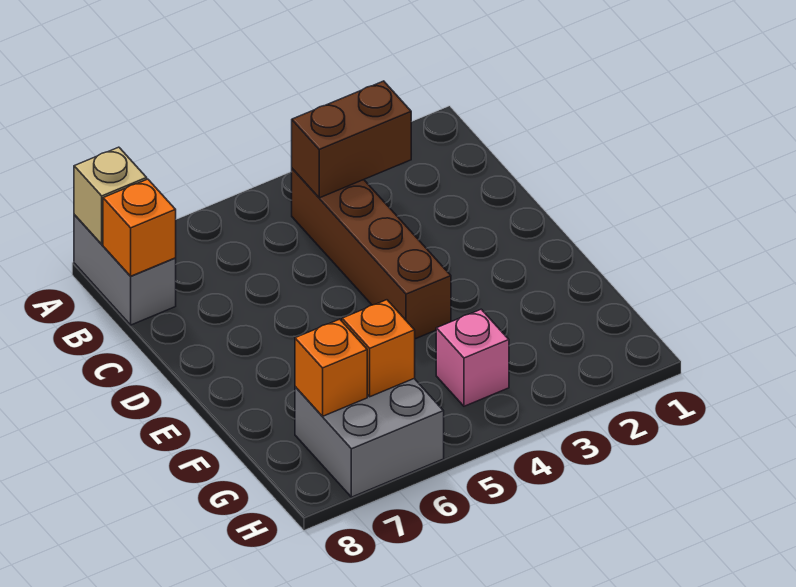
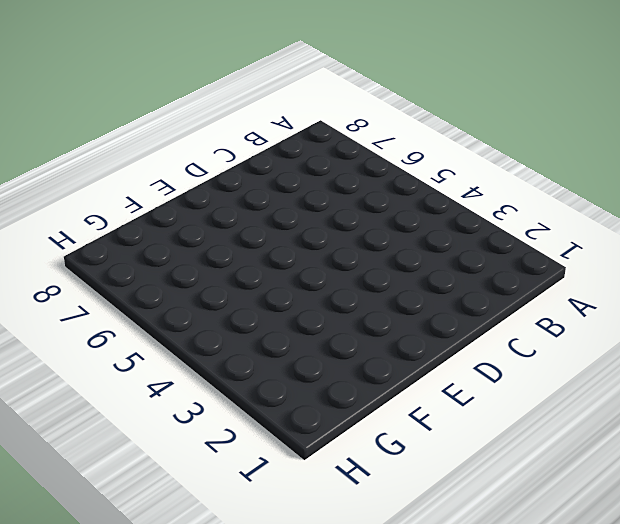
none -> grey 1x2 brick [74,215,176,325]
none -> brown 1x4 brick [292,169,451,339]

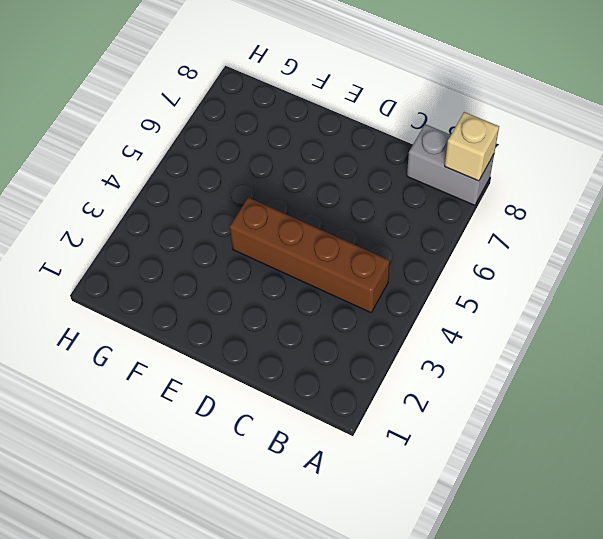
none -> pink 1x1 brick [436,309,509,406]
none -> grey 2x2 brick [295,379,444,497]

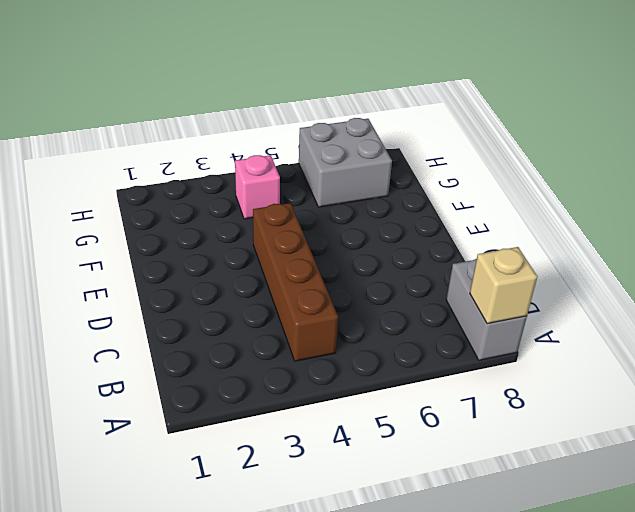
none -> brown 1x2 brick [292,81,411,198]
none -> orange 1x1 brick [103,179,176,276]

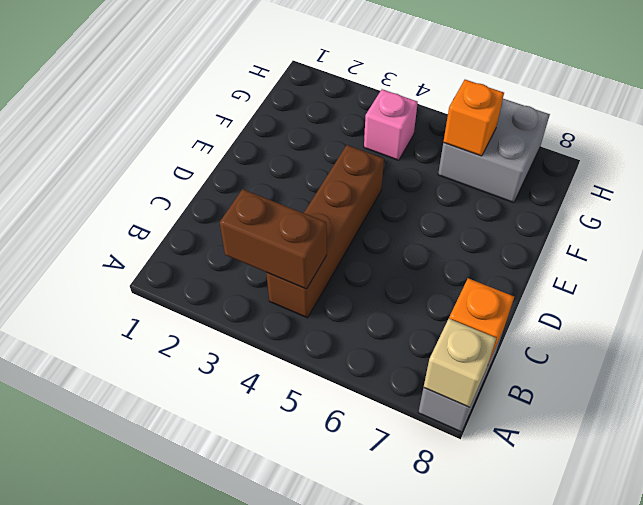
none -> orange 1x1 brick [295,319,367,416]

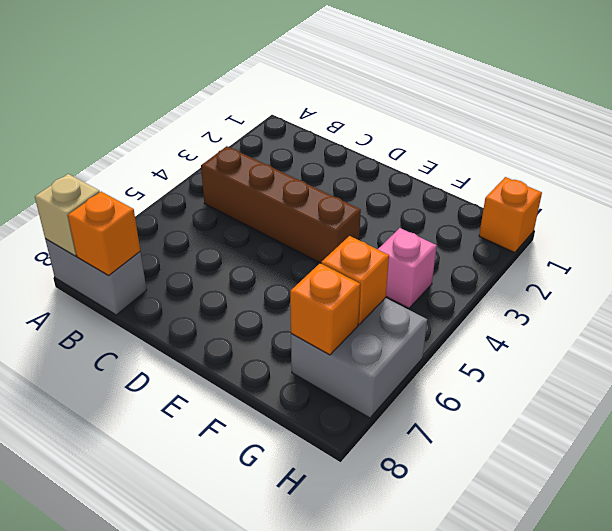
orange 1x1 brick [479,177,542,253] -> none
none -> brown 1x2 brick [292,81,411,198]

